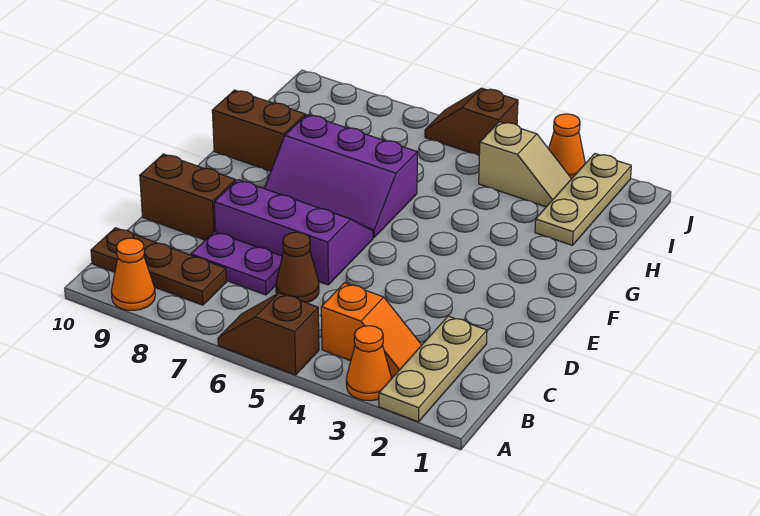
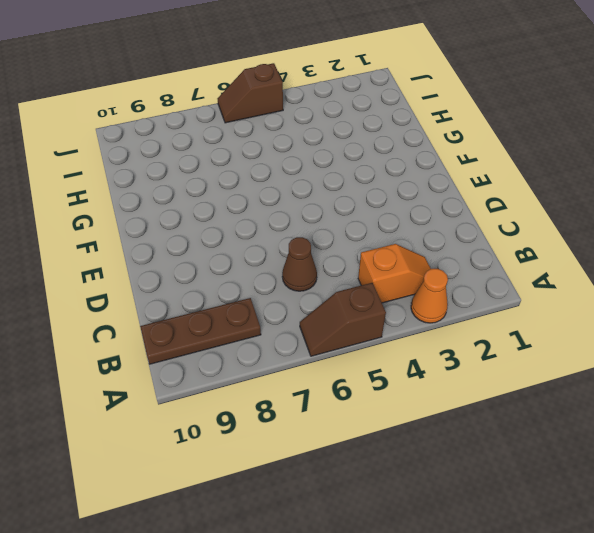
none -> tan 1x3 plate [379,316,487,422]
none -> orange 1x1 cone [111,238,155,310]
none -> purple 1x2 plate [191,232,282,295]

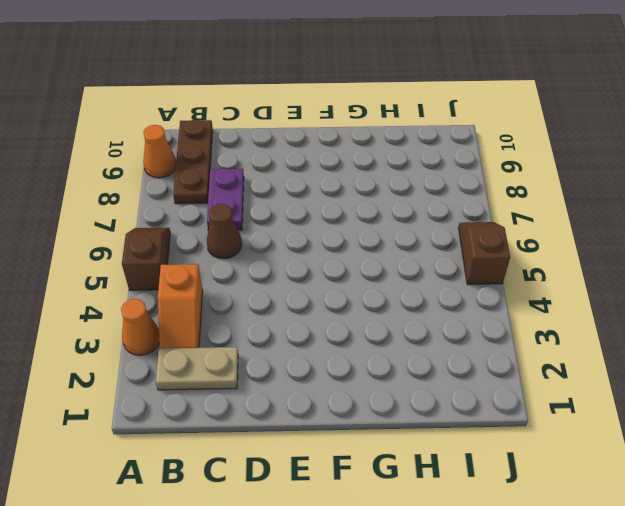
tan 1x2 plate [156,347,238,390] -> tan 1x3 plate [379,316,487,422]
none -> purple 2x3 slope [214,180,373,285]
none -> brown 1x2 brick [140,154,236,240]
none -> purple 2x3 slope [264,115,417,238]

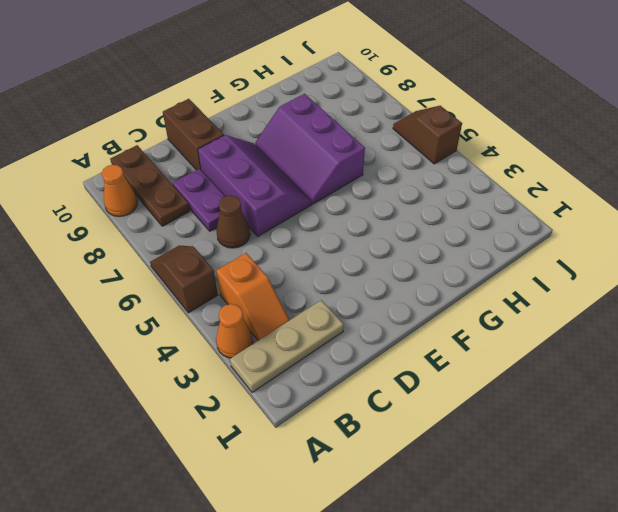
none -> brown 1x2 brick [212,90,305,171]
none -> tan 1x3 plate [535,154,631,245]
none -> tan 1x2 slope [479,122,571,207]

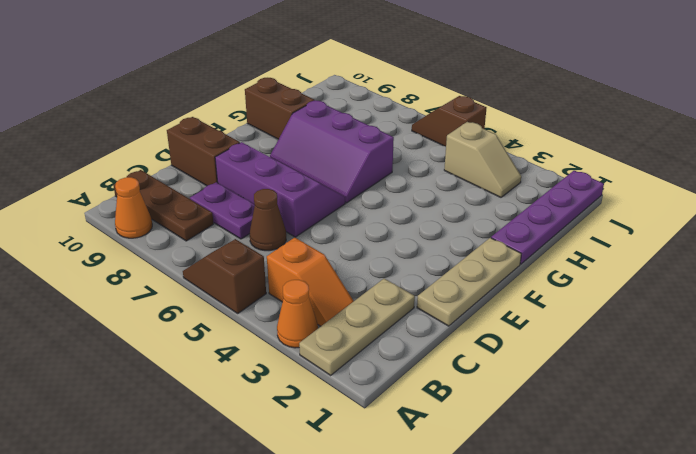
tan 1x3 plate [417,238,521,326] -> tan 1x3 plate moved to [535,154,631,245]
purple 1x4 plate [491,171,604,264] -> none
none -> orange 1x1 cone [549,114,585,179]

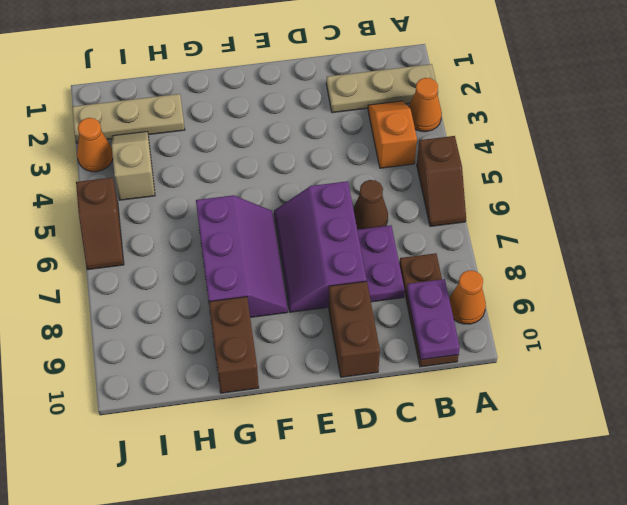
purple 1x2 plate [407,279,460,360] -> none

